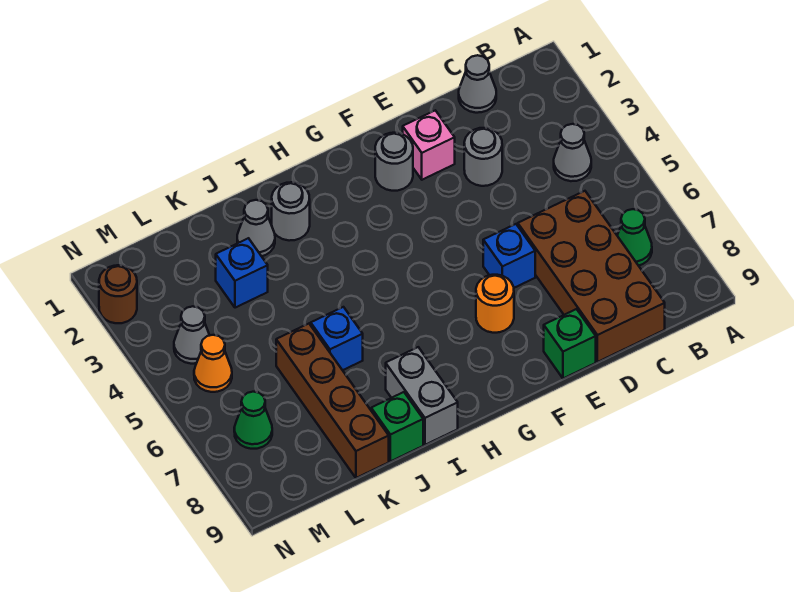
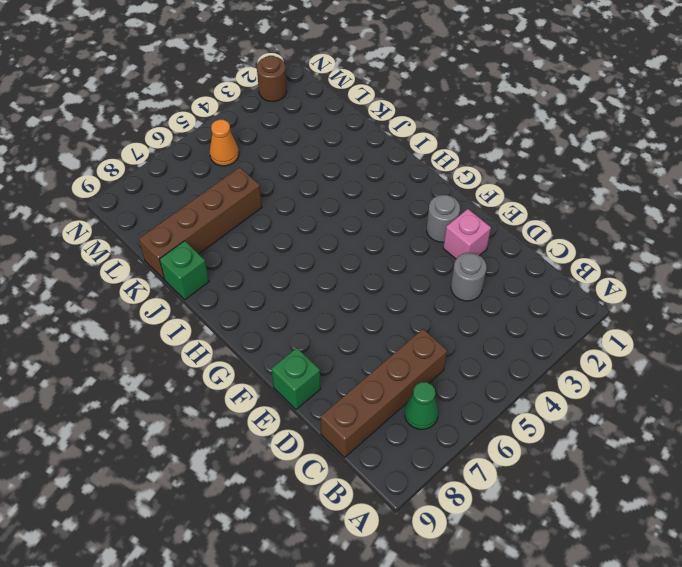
brown 1x4 brick [320,329,447,457] -> brown 2x4 brick [518,191,665,362]
none -> grey 1x1 cone [554,124,591,181]
none -> grey 1x1 cone [459,55,496,113]
none -> blue 1x1 brick [483,224,535,288]

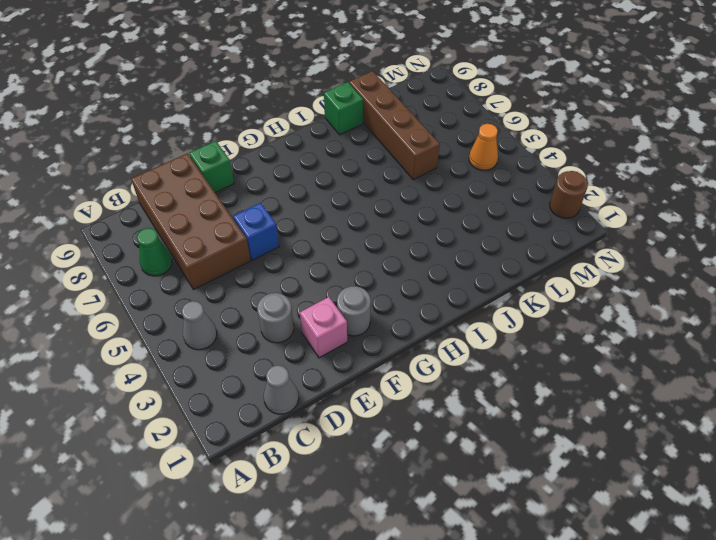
none -> orange 1x1 round brick [476,275,514,333]
none -> grey 1x1 round brick [272,182,310,241]
none -> grey 1x2 brick [386,347,458,445]

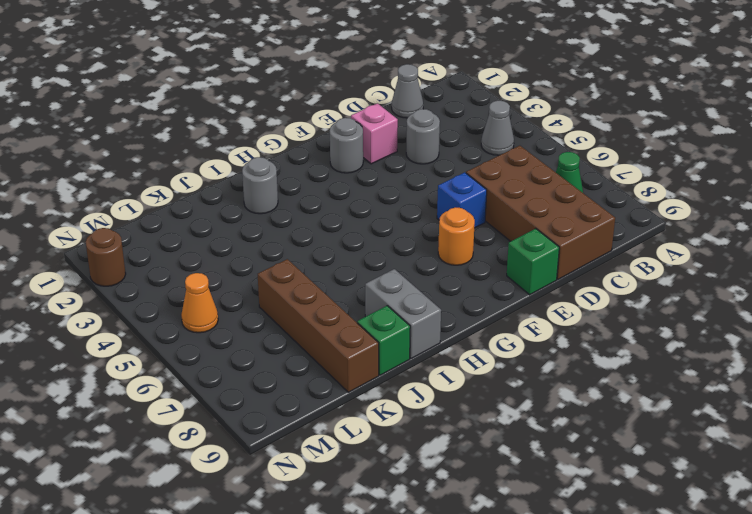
none -> grey 1x1 cone [237,200,275,256]
none -> blue 1x1 brick [311,307,363,370]
none -> blue 1x1 brick [216,238,268,308]

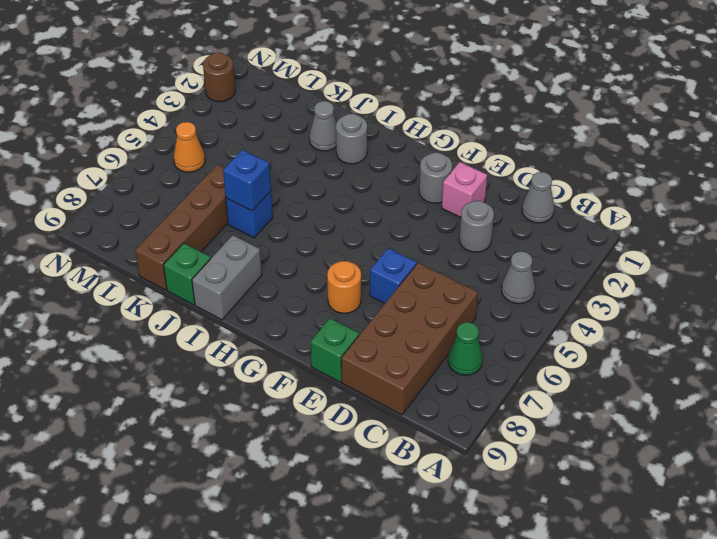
blue 1x1 brick [223,150,271,211] -> blue 1x1 brick moved to [216,238,268,308]
none -> grey 1x1 cone [174,306,210,364]
none -> green 1x1 cone [234,392,272,449]

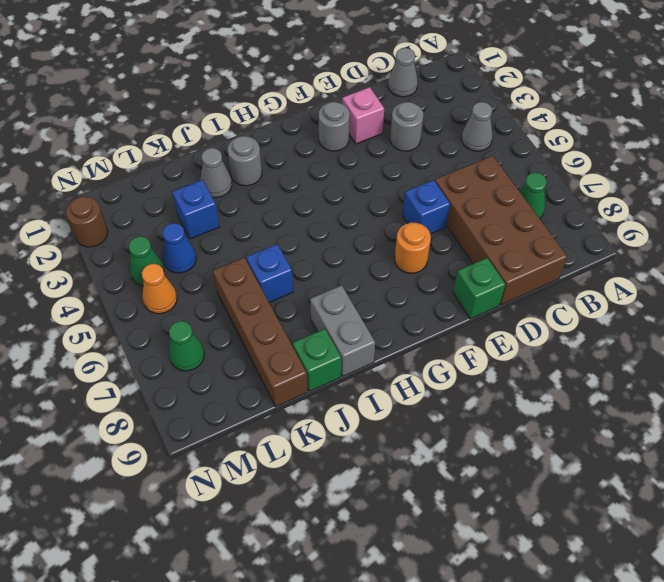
blue 1x1 cone [163,223,196,273] -> none
green 1x1 cone [129,236,164,286] -> grey 1x1 cone [174,306,210,364]

